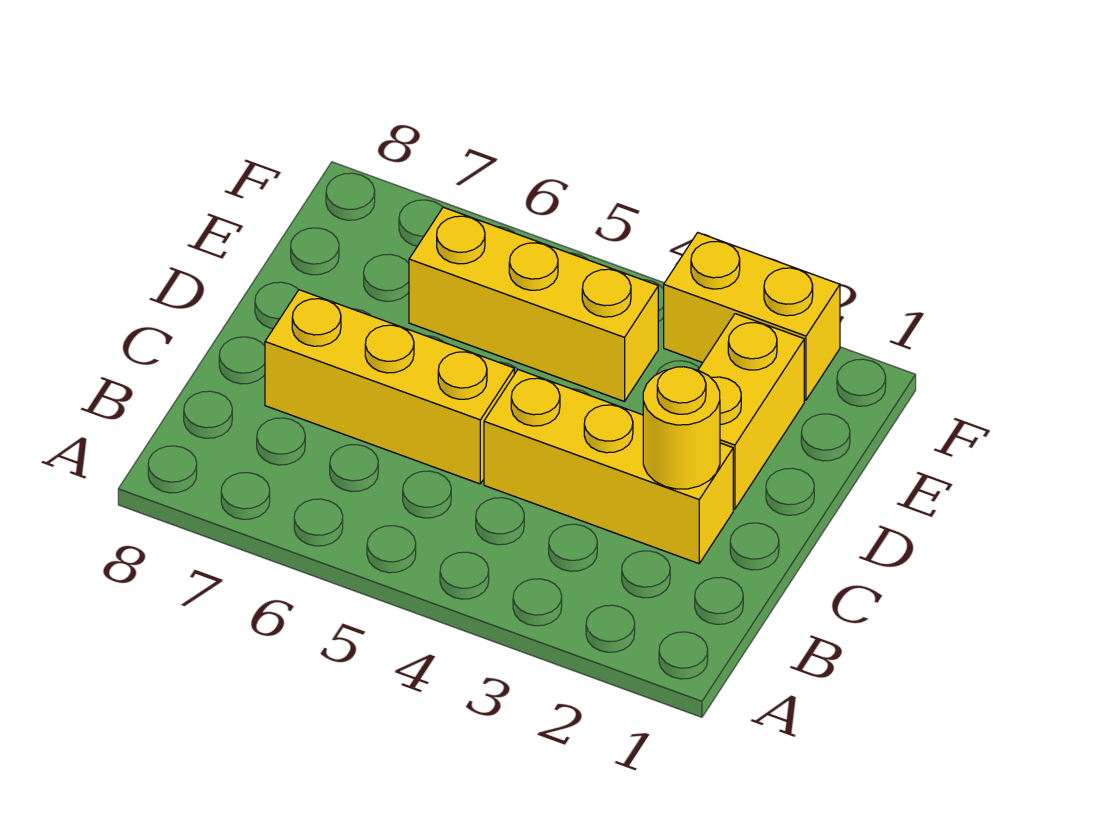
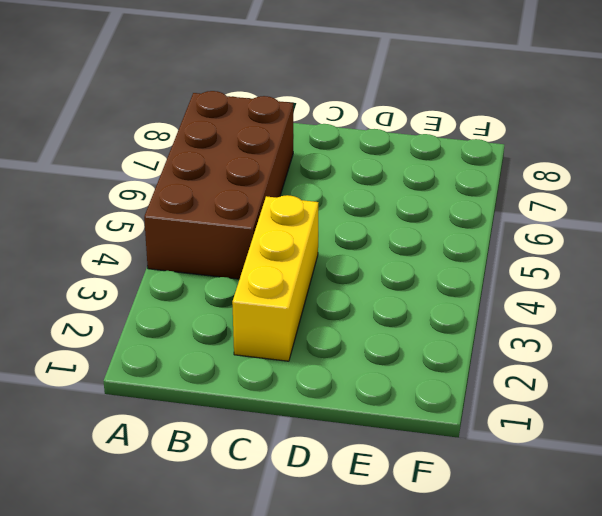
brown 2x4 brick [144,91,293,279] -> none
none -> yellow 1x3 brick [265,290,514,484]
none -> yellow 1x2 brick [698,314,804,509]

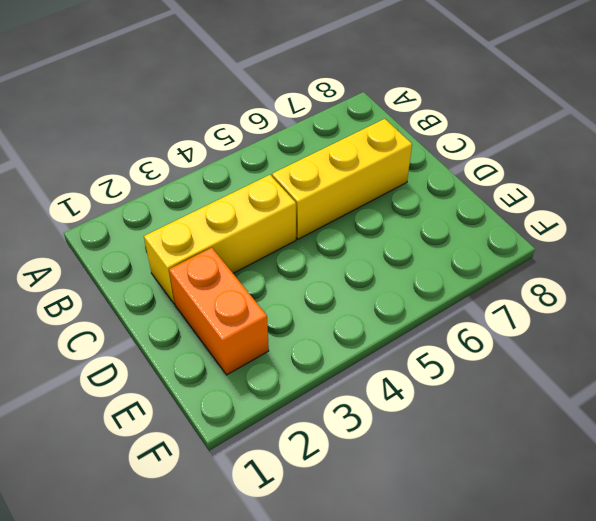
orange 1x2 brick [169,248,269,375] -> yellow 1x2 brick [698,314,804,509]
none -> yellow 1x3 brick [409,207,658,402]
none -> yellow 1x2 brick [664,233,840,400]

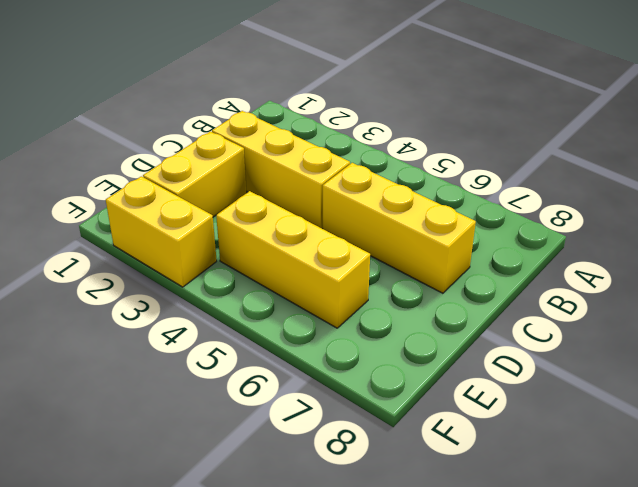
none -> yellow 1x1 round brick [643,367,720,489]

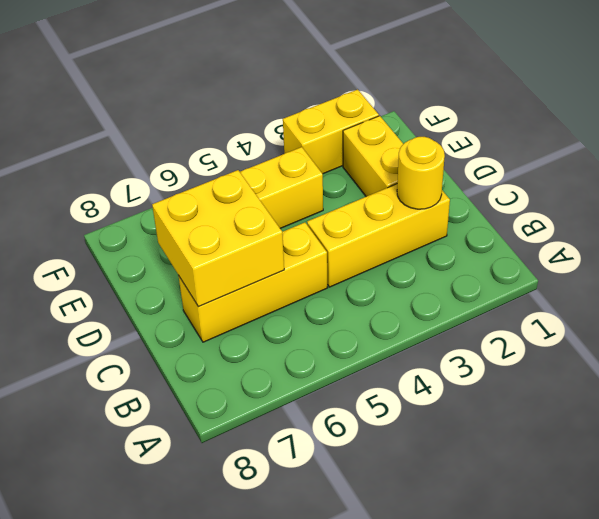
yellow 2x2 brick [152,170,284,307] -> none

